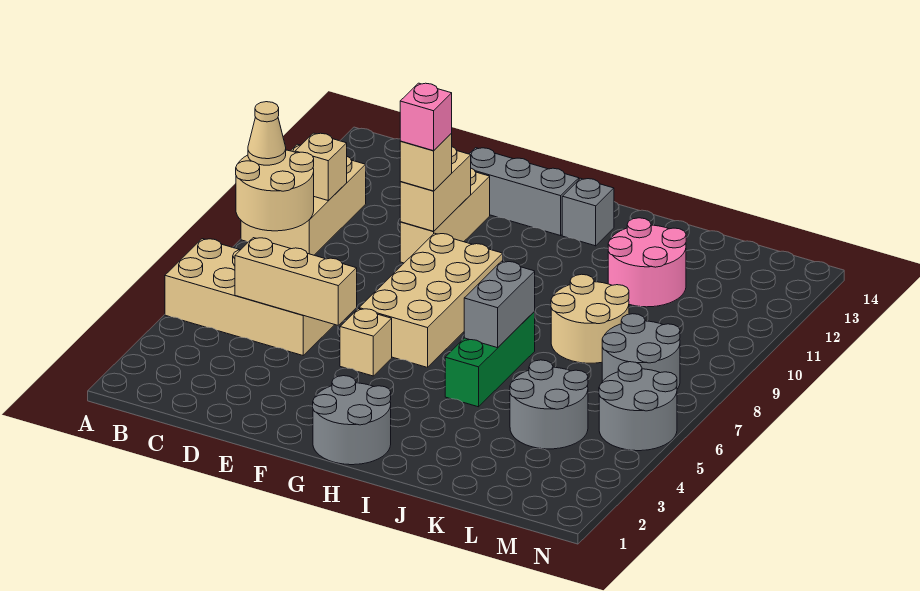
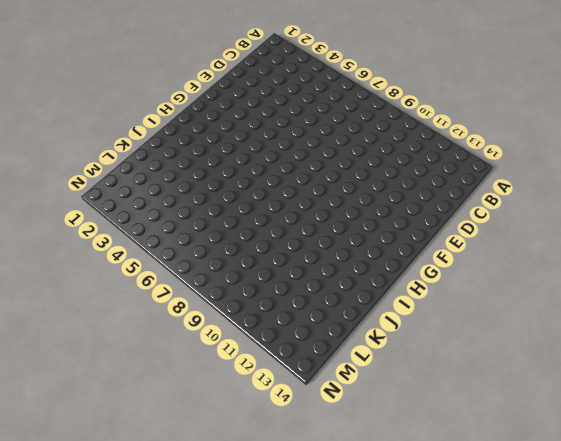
none -> tan 2x4 brick [165,239,335,355]
none -> tan 2x3 brick [241,144,366,255]
none -> tan 1x3 brick [400,168,490,263]

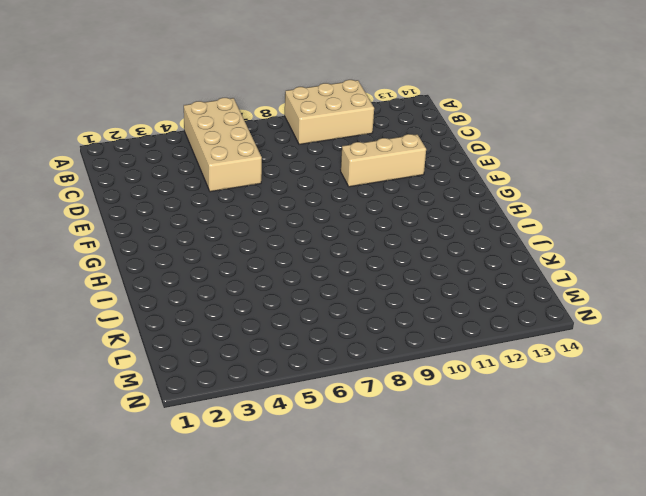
none -> grey 1x3 brick [469,148,579,236]
none -> tan 1x1 brick [340,309,392,376]
none -> tan 2x4 brick [359,233,503,367]

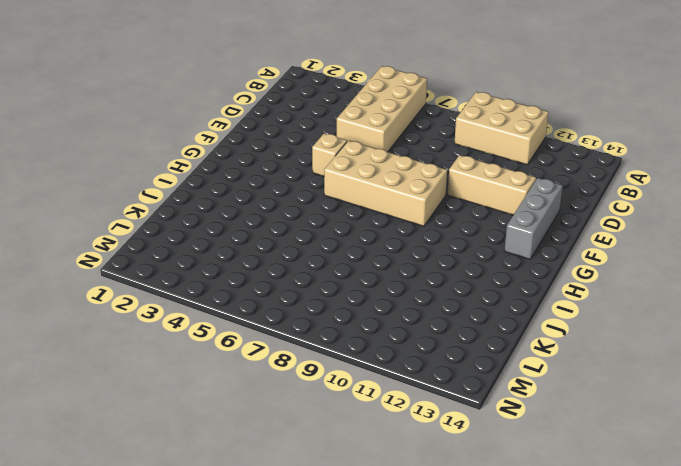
none -> grey 2x2 round brick [313,376,391,465]
none -> grey 1x1 brick [562,178,614,246]
none -> green 1x3 brick [445,312,535,407]

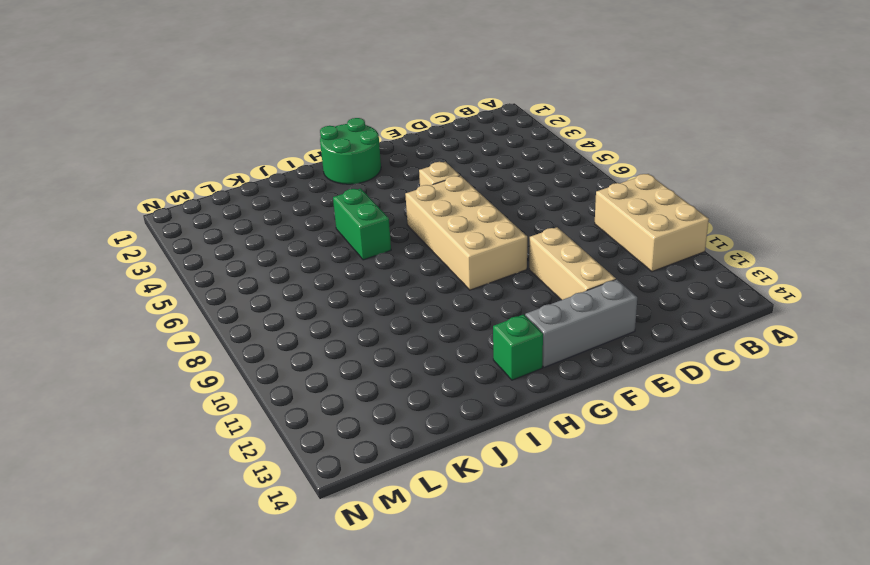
green 2x2 round brick [320,118,381,184] -> grey 2x2 round brick [313,376,391,465]
green 1x1 brick [493,314,543,380] -> grey 1x1 brick [562,178,614,246]
green 1x2 brick [333,188,391,260] -> green 1x3 brick [445,312,535,407]
none -> tan 2x4 brick [165,239,335,355]
none -> tan 2x2 round brick [551,274,629,363]
none -> pink 2x2 round brick [608,218,686,307]

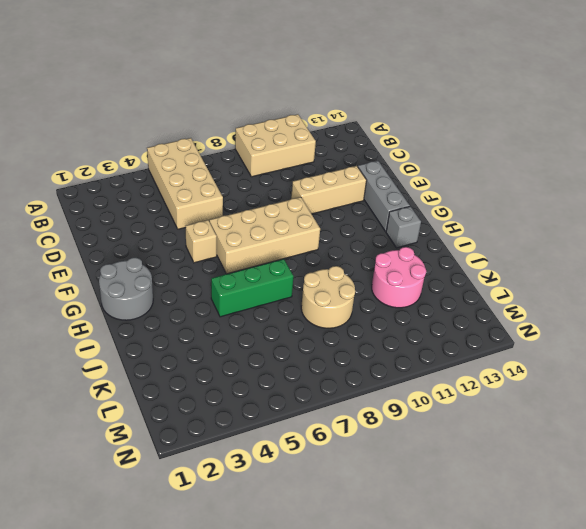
none -> grey 2x2 round brick [510,360,588,449]
none -> grey 2x2 round brick [602,314,680,389]
none -> grey 2x2 round brick [599,362,677,451]

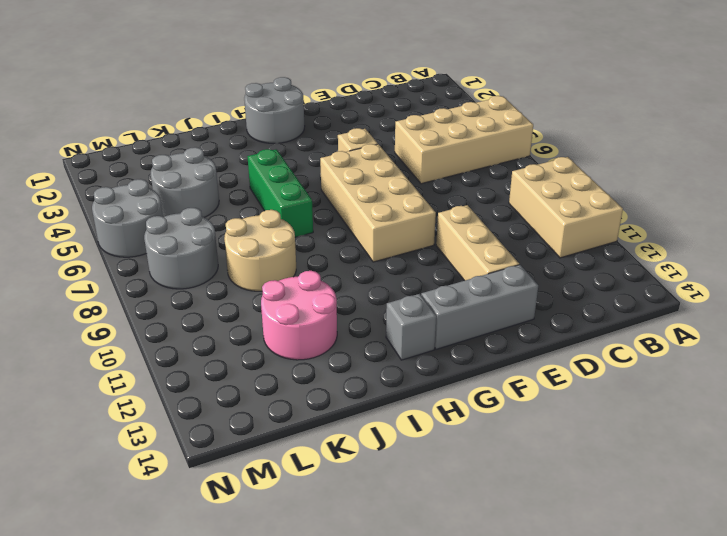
none -> tan 2x2 round brick [236,150,314,231]
none -> tan 1x1 brick [295,133,347,201]
none -> tan 1x3 brick [235,238,357,326]

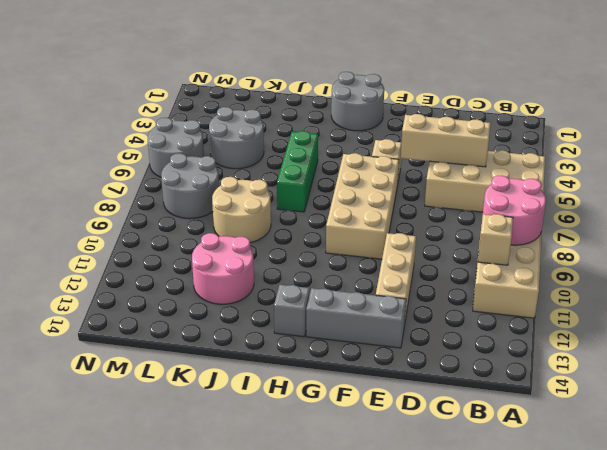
pink 2x2 round brick [482,175,546,245] -> tan 2x2 round brick [236,150,314,231]
none -> tan 1x2 brick [400,147,471,231]
none -> grey 1x2 brick [464,261,535,348]
none -> tan 1x1 cone [248,102,286,165]

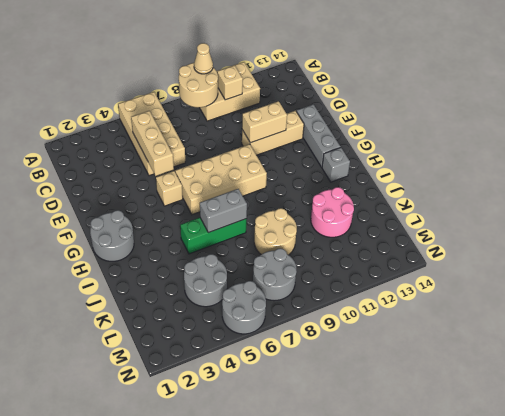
none -> tan 1x1 brick [400,133,452,191]
none -> pink 1x1 brick [400,83,452,151]

